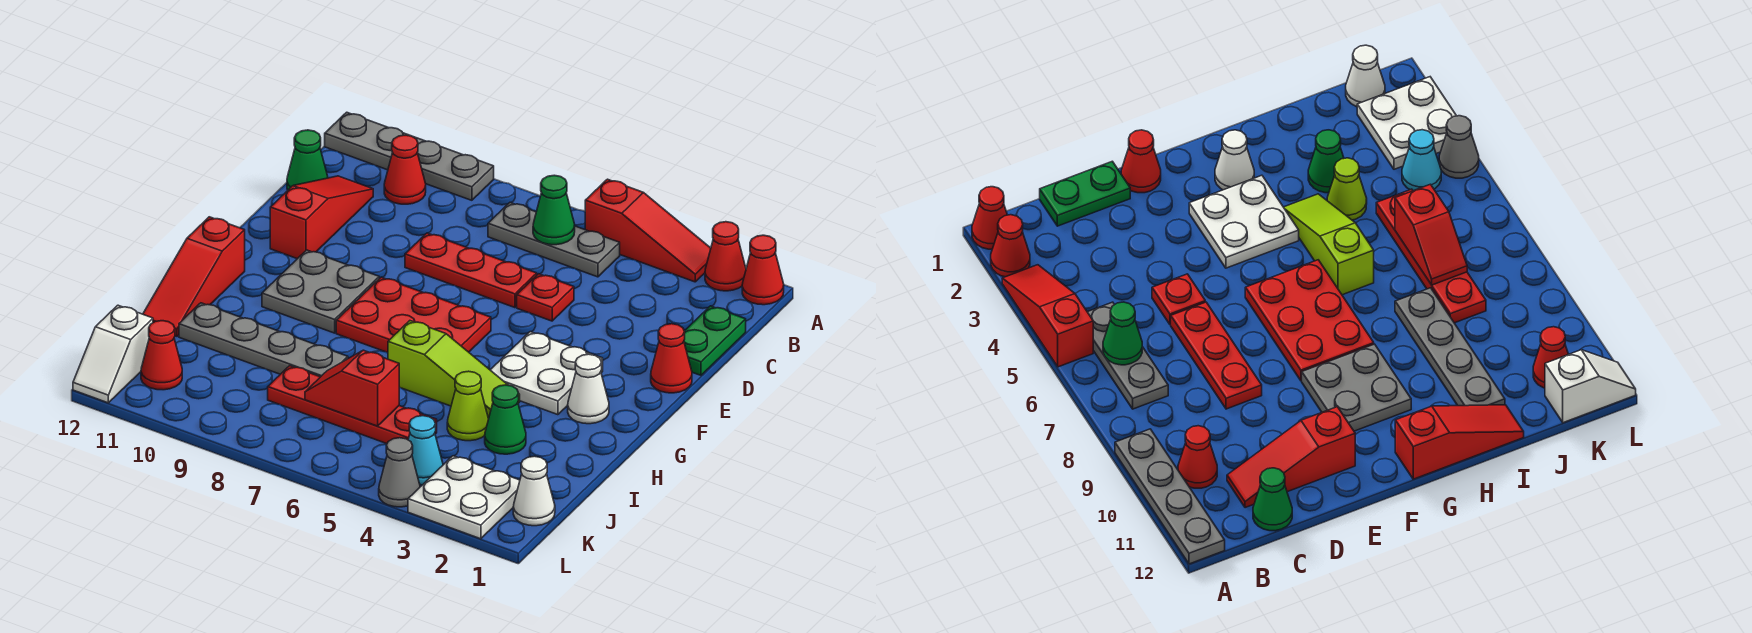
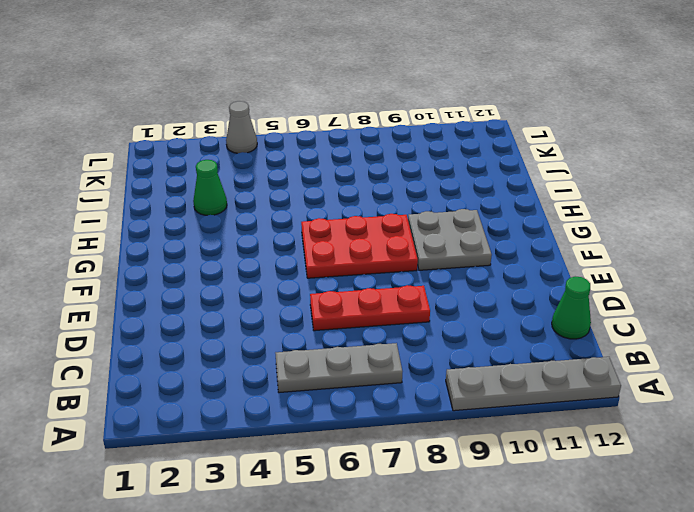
none -> red 1x1 cone [742,235,784,305]
none -> red 1x1 cone [705,222,746,291]
none -> red 1x3 slope [585,179,711,282]
none -> red 1x1 cone [384,135,426,204]

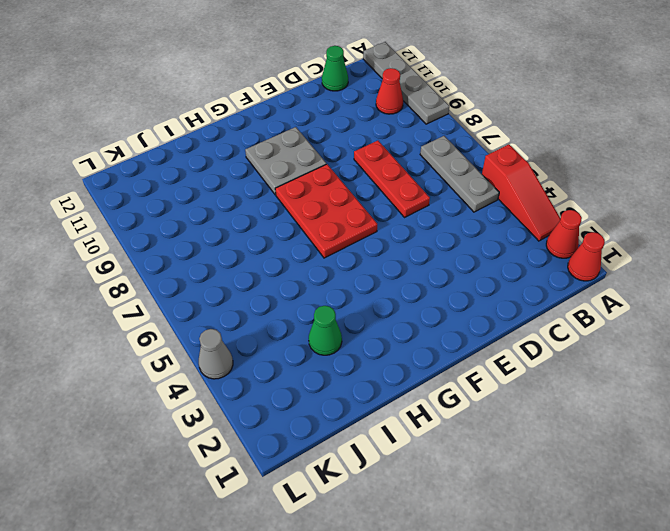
none -> green 1x2 plate [684,306,746,375]
none -> red 1x3 slope [270,176,373,259]
none -> red 1x1 plate [517,274,574,321]
none -> red 1x1 cone [651,324,692,393]

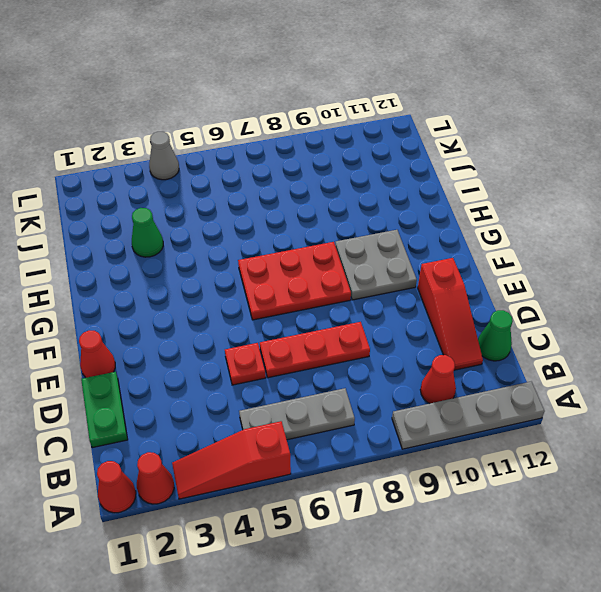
none -> white 2x2 plate [491,332,603,415]
none -> white 1x1 cone [568,354,609,424]
none -> red 1x3 slope [143,217,245,336]
none -> lime 1x3 slope [388,321,520,418]

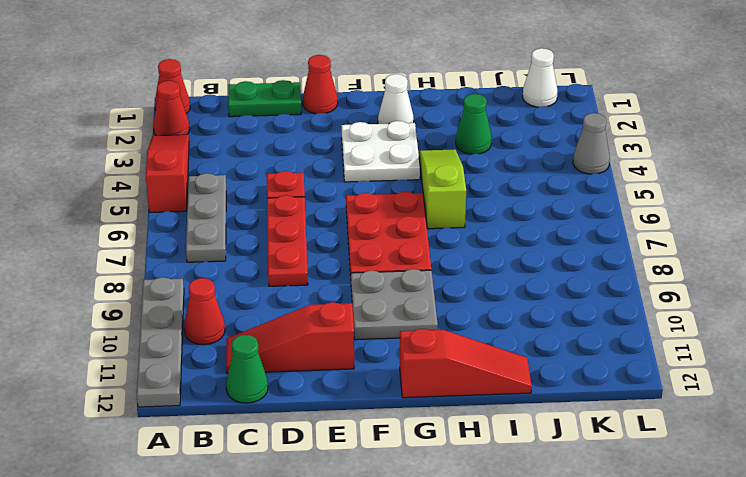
none -> lime 1x1 cone [447,371,489,441]
none -> grey 1x4 plate [179,303,348,377]
none -> red 1x4 plate [268,366,437,444]
none -> white 2x2 plate [408,456,520,539]

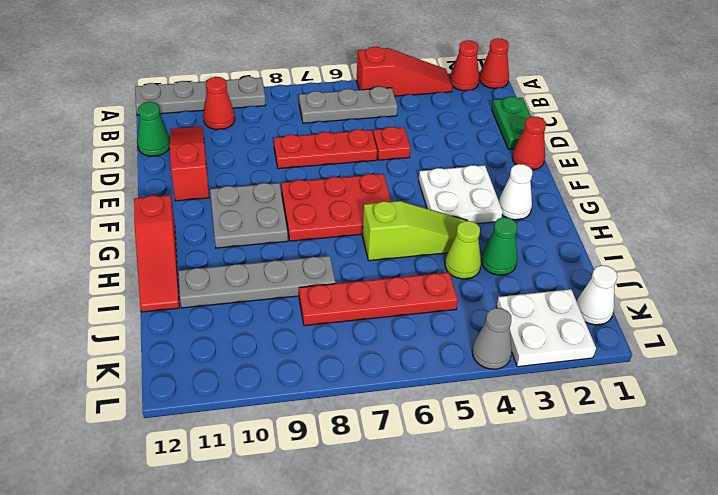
none -> cyan 1x1 cone [408,416,443,485]
none -> red 1x1 cone [141,321,182,390]
none -> white 1x2 slope [73,305,153,403]
none -> green 1x1 cone [533,175,575,245]

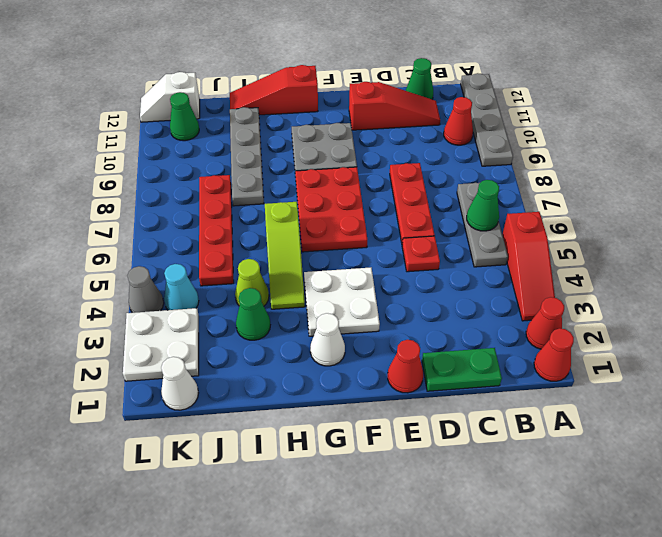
green 1x1 cone [170,92,199,141] -> red 1x1 cone [141,321,182,390]
none -> red 1x2 slope [305,350,399,426]

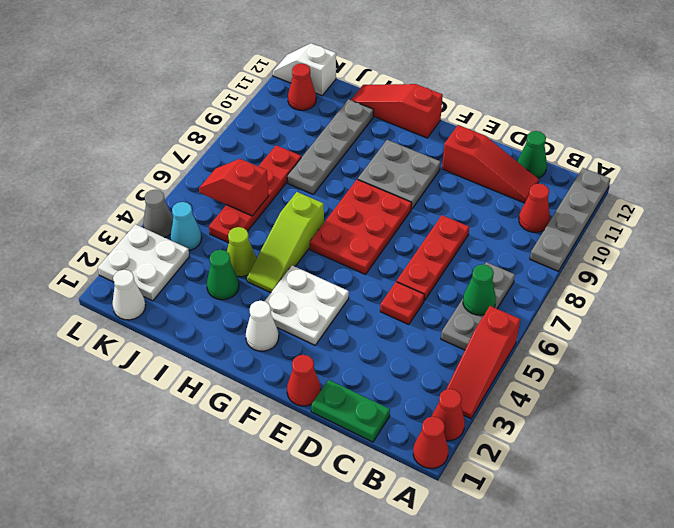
red 1x2 slope [199,159,269,216] -> red 1x2 slope turned to [305,350,399,426]

